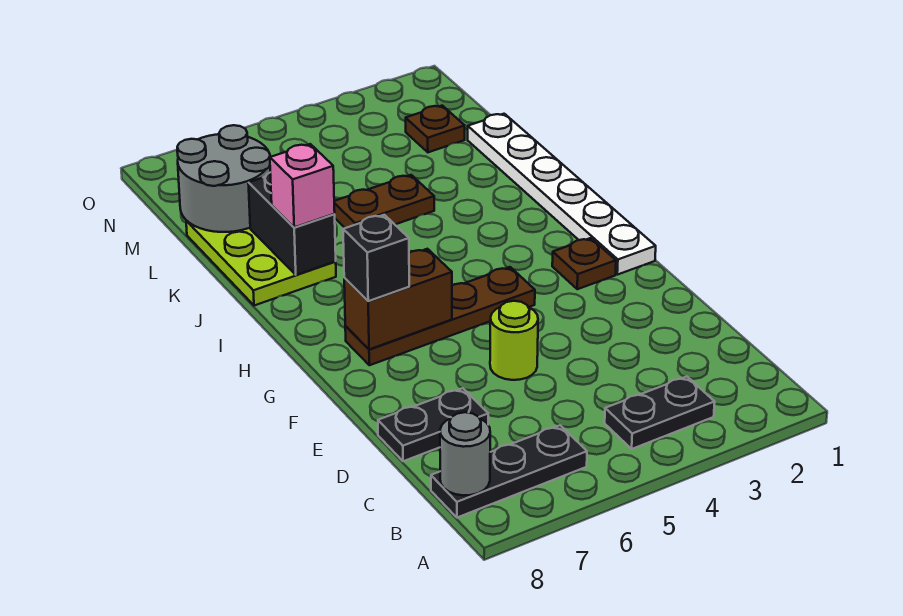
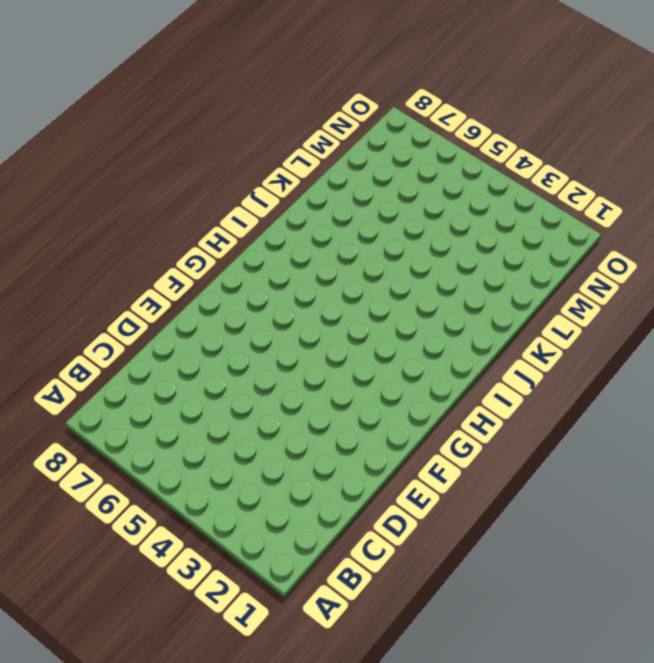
none -> black 1x2 plate [605,377,715,449]
none -> black 1x3 plate [431,425,587,518]
none -> black 1x2 plate [378,388,488,461]

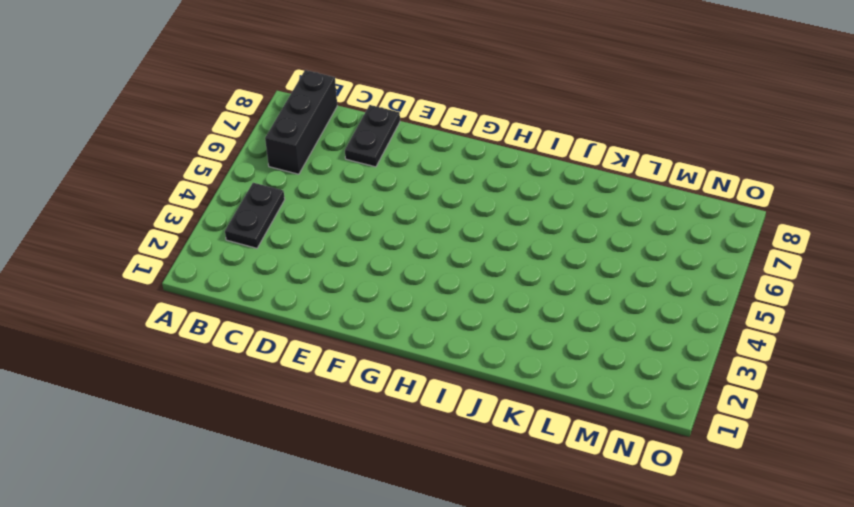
black 1x3 brick [265,70,337,174] -> black 1x3 plate [431,425,587,518]
none -> lime 1x1 round brick [490,301,538,380]
none -> white 1x6 plate [468,114,656,275]
none -> brown 1x1 plate [552,238,616,289]

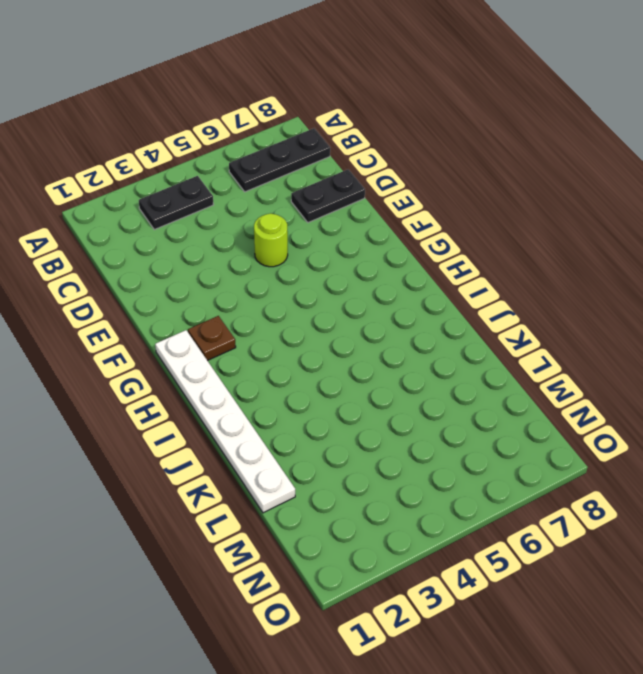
none -> brown 1x4 plate [345,267,535,365]
none -> lime 2x3 plate [186,220,336,306]
none -> brown 1x2 plate [334,175,434,228]

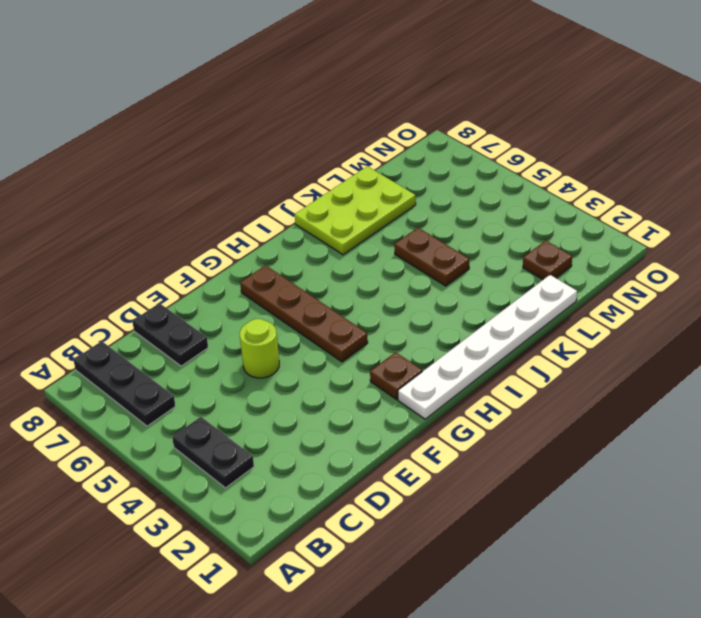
none -> grey 1x1 round brick [440,412,490,495]
none -> brown 1x2 brick [344,249,452,349]
none -> black 1x2 brick [248,173,336,275]

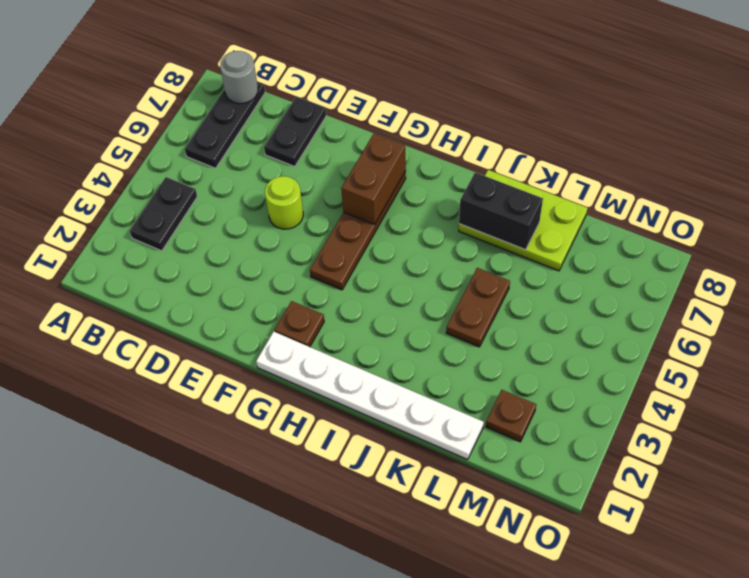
none -> grey 2x2 round brick [177,125,270,232]
none -> black 1x1 brick [343,215,409,301]
none -> pink 1x1 brick [270,144,335,227]

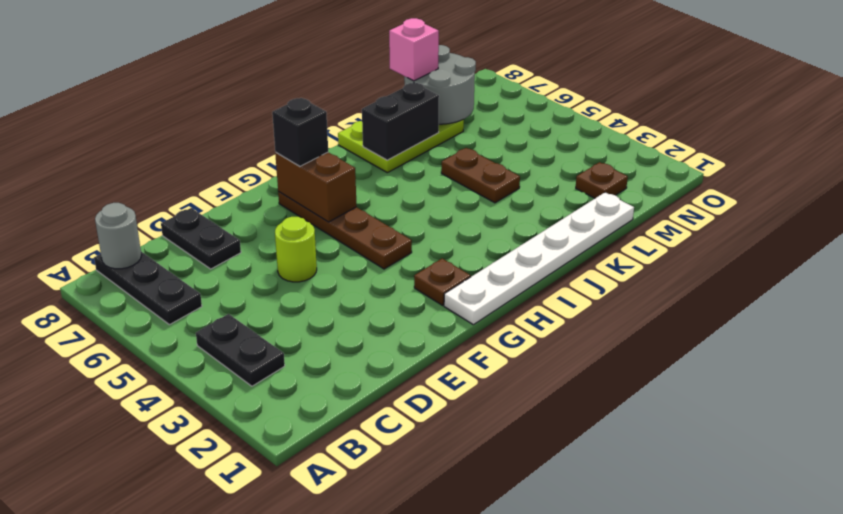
pink 1x1 brick [389,18,439,81] -> pink 1x1 brick moved to [270,144,335,227]

